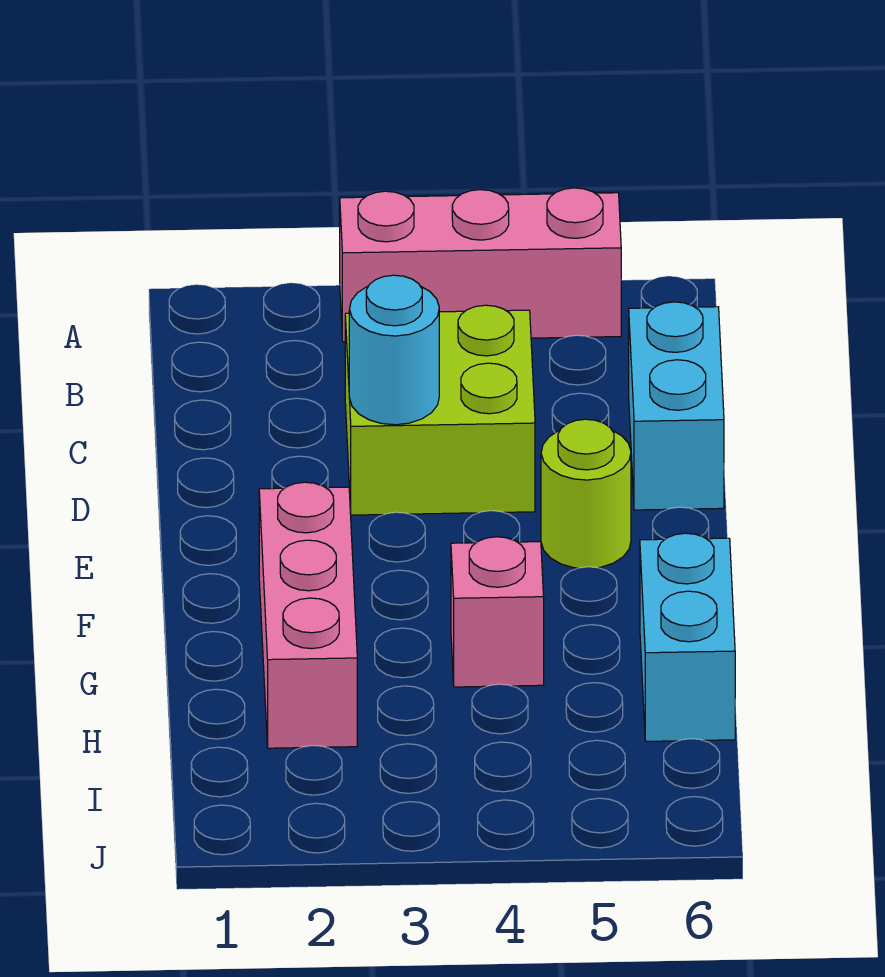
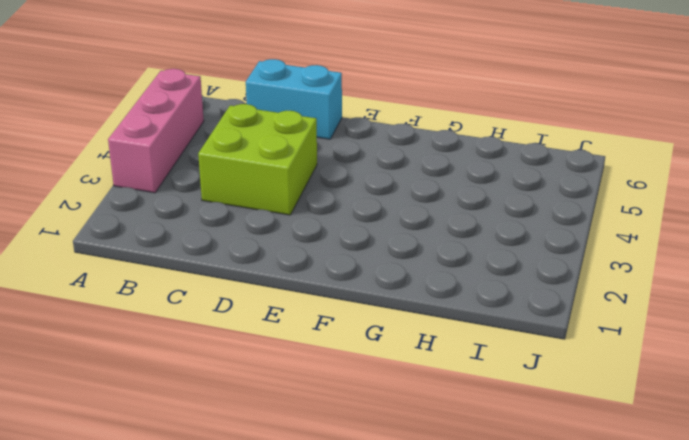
none -> lime 1x1 round brick [541,419,631,568]
none -> pink 1x3 brick [259,482,357,748]

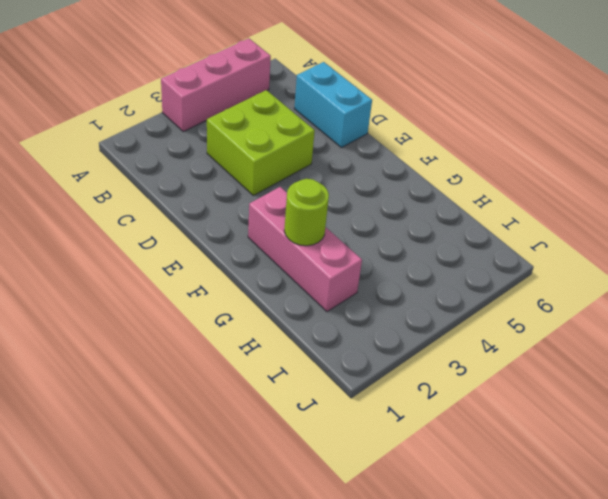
lime 1x1 round brick [284,179,329,246] -> lime 1x1 round brick moved to [541,419,631,568]
none -> pink 1x1 brick [451,537,544,687]
none -> cyan 1x2 brick [640,533,735,741]

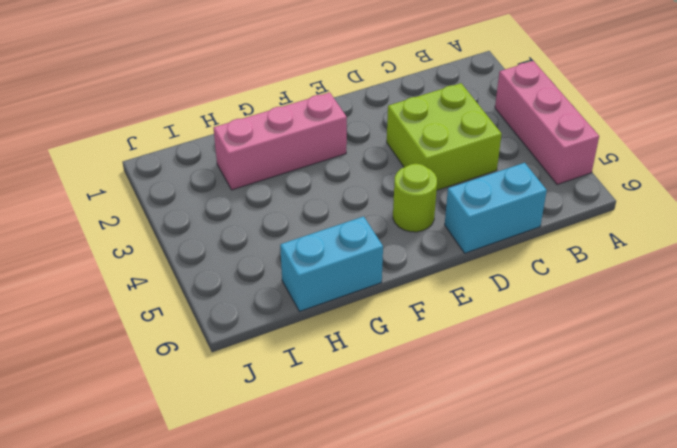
none -> pink 1x1 brick [451,537,544,687]
none -> cyan 1x1 round brick [349,275,439,425]

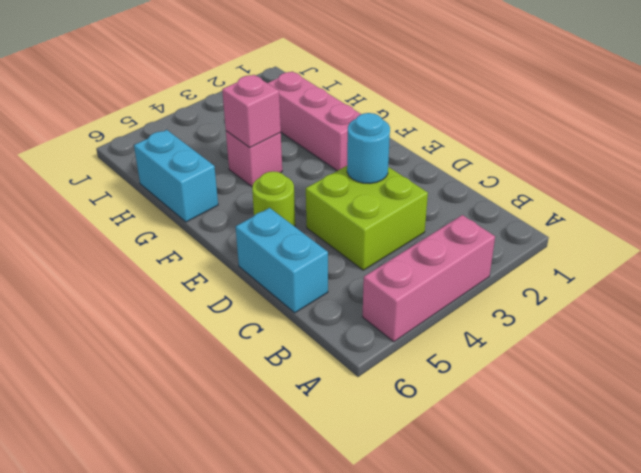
pink 1x1 brick [222,75,281,148] -> none

